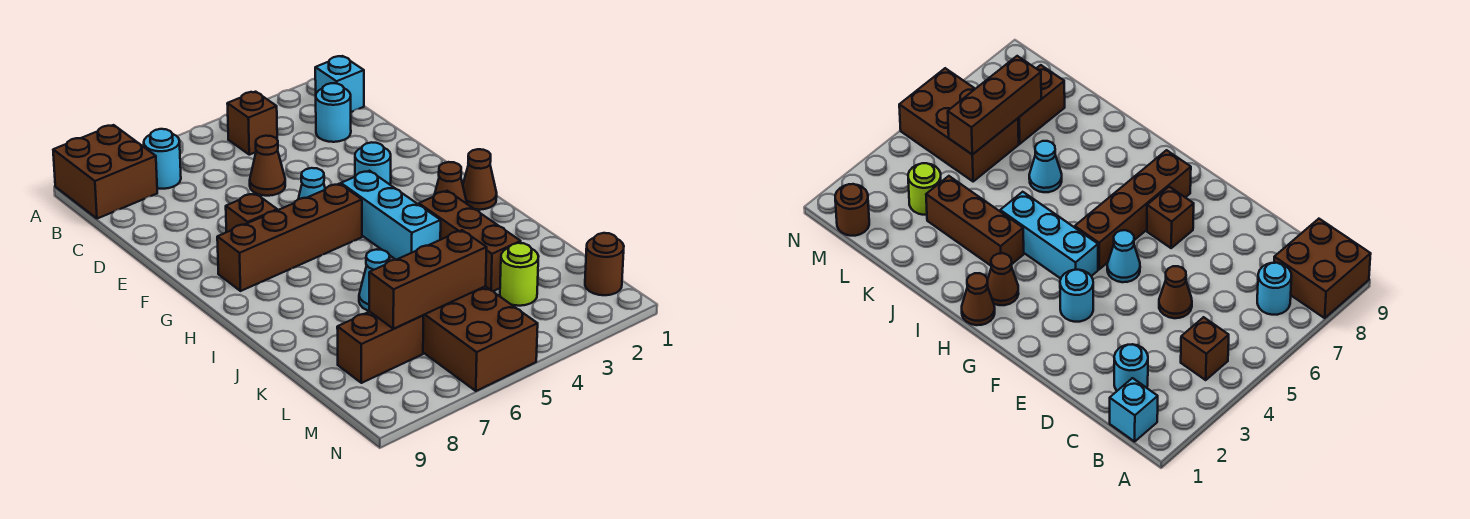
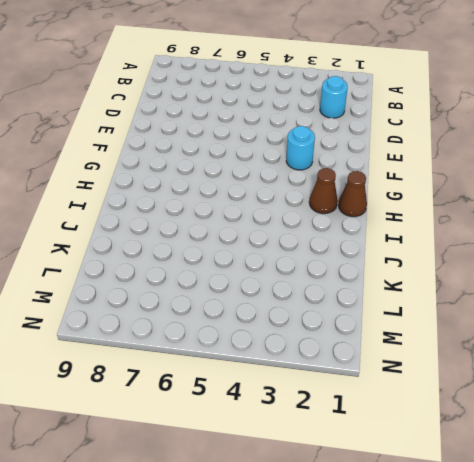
none -> brown 2x2 brick [53,125,157,219]
none -> cyan 1x1 brick [315,56,364,112]
none -> brown 1x1 brick [227,92,277,155]

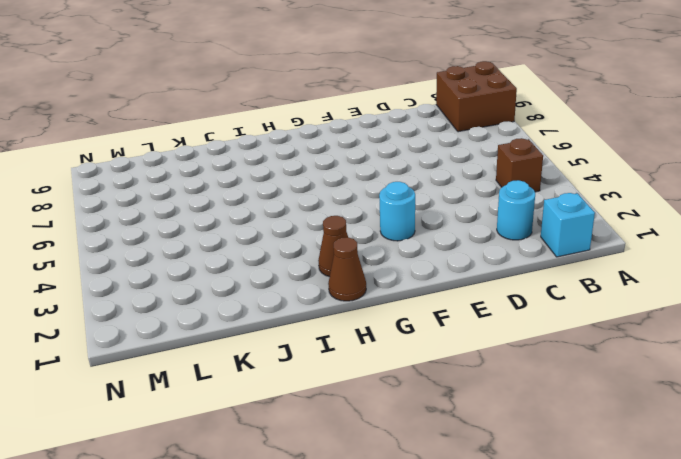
none -> cyan 1x1 round brick [144,129,181,189]
none -> brown 1x1 cone [250,136,285,196]
none -> cyan 1x1 cone [298,168,325,199]

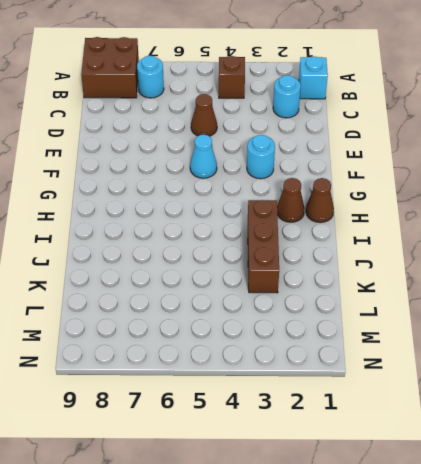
none -> brown 1x1 brick [226,193,277,232]
none -> cyan 1x3 brick [341,171,441,260]
none -> brown 1x4 brick [217,184,362,291]

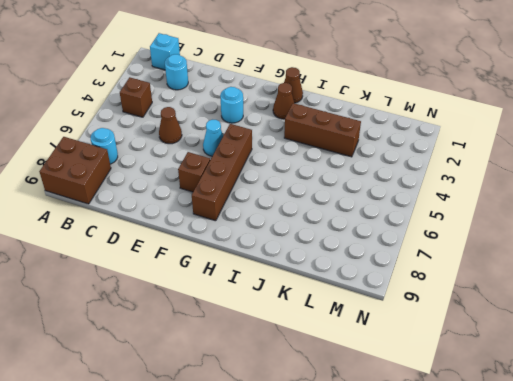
none -> cyan 1x3 brick [341,171,441,260]
none -> cyan 1x1 cone [359,249,390,311]
none -> lime 1x1 round brick [500,243,539,306]

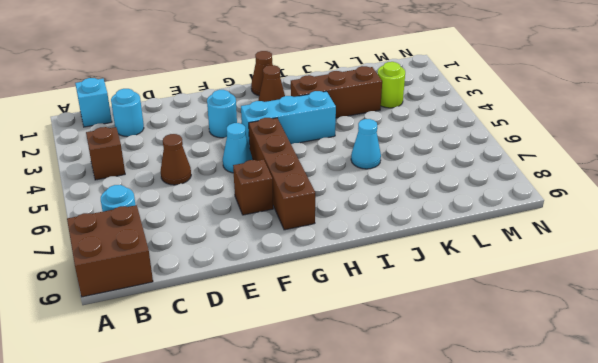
none -> brown 2x3 brick [423,286,538,391]
none -> brown 1x2 brick [337,312,423,383]
none -> brown 1x1 round brick [585,233,624,295]

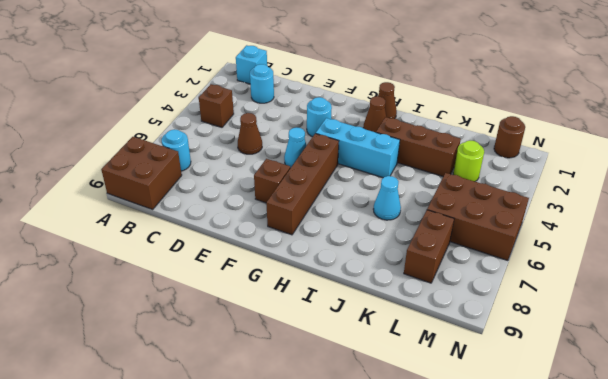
none -> brown 1x3 brick [369,230,487,329]

